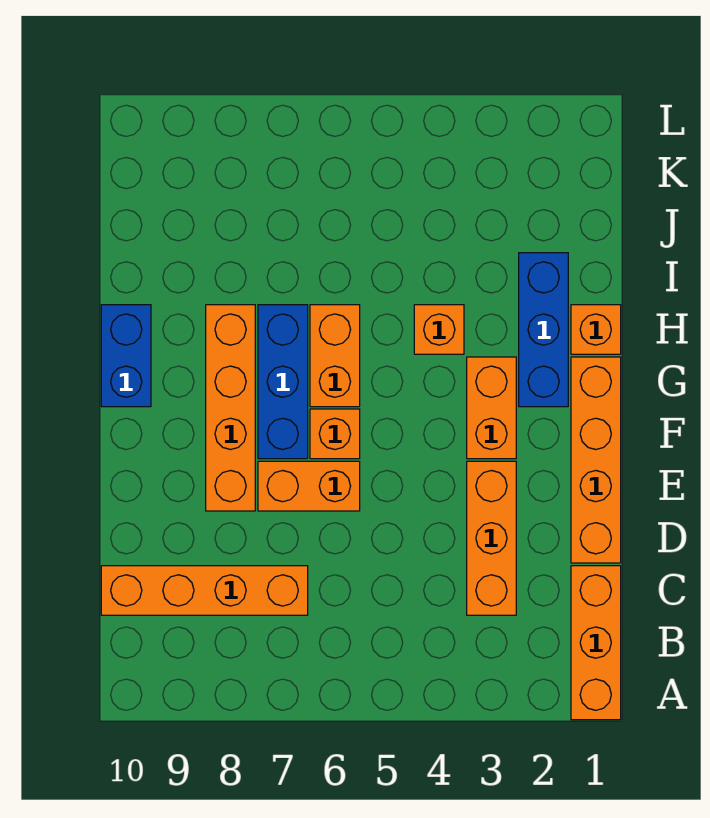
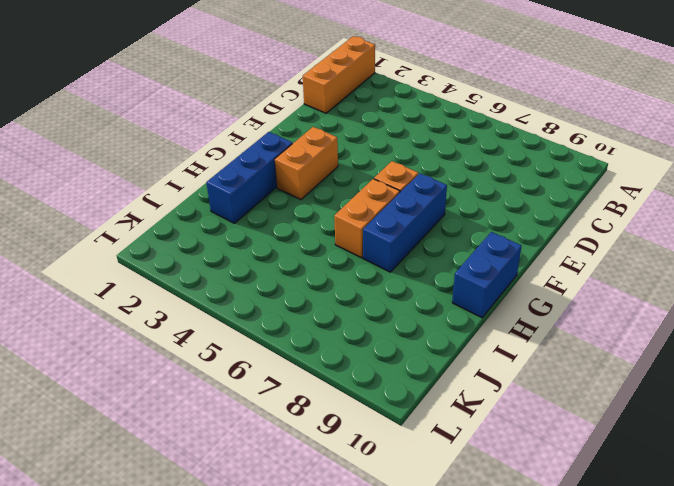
none -> orange 1x3 brick [467,461,516,615]
none -> orange 1x4 brick [101,566,308,615]
none -> orange 1x4 brick [571,357,621,563]

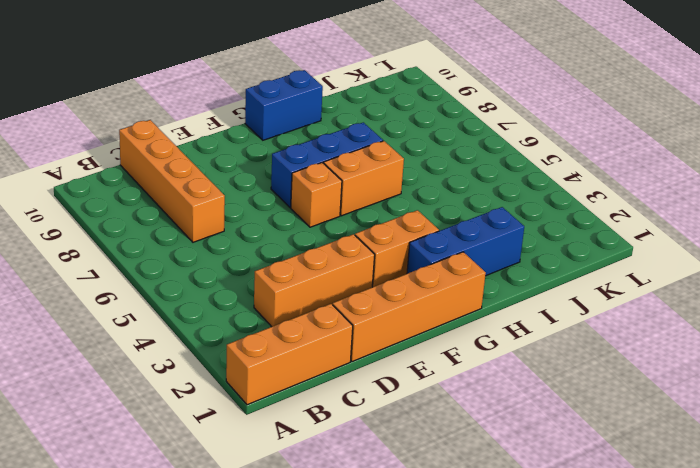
none -> orange 1x2 brick [258,461,360,511]
none -> orange 1x4 brick [206,305,255,511]
none -> orange 1x1 brick [571,305,621,354]

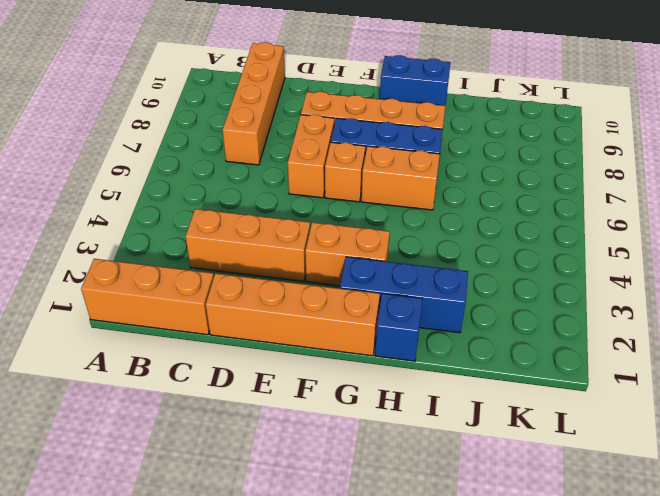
blue 1x1 brick [375,294,422,361] -> orange 1x1 brick [571,305,621,354]
none -> orange 1x1 brick [414,305,464,354]

